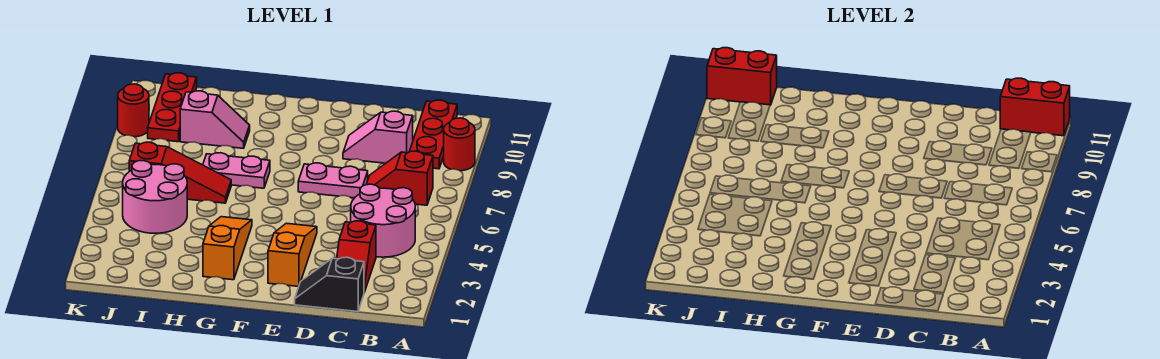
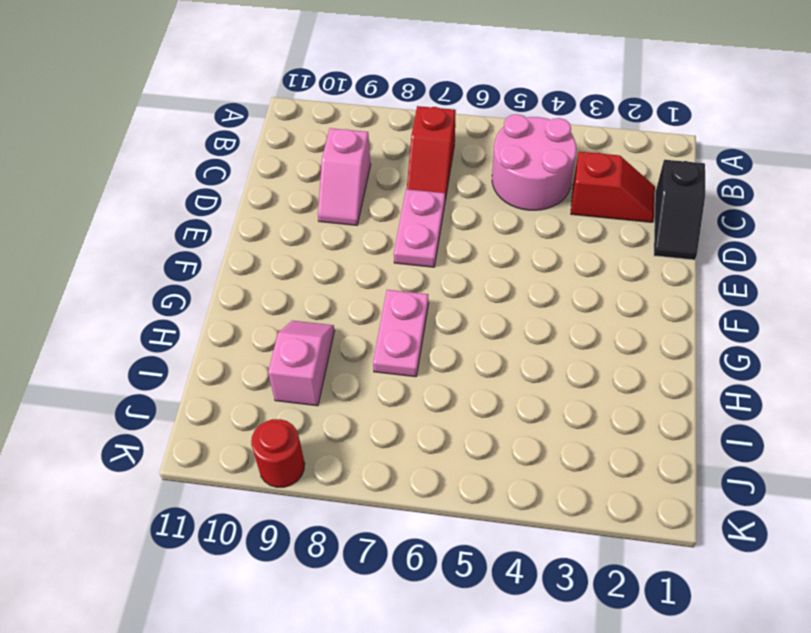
none -> red 1x1 round brick [444,118,475,171]
none -> red 1x3 plate [409,100,457,169]
none -> orange 1x3 slope [268,223,317,287]

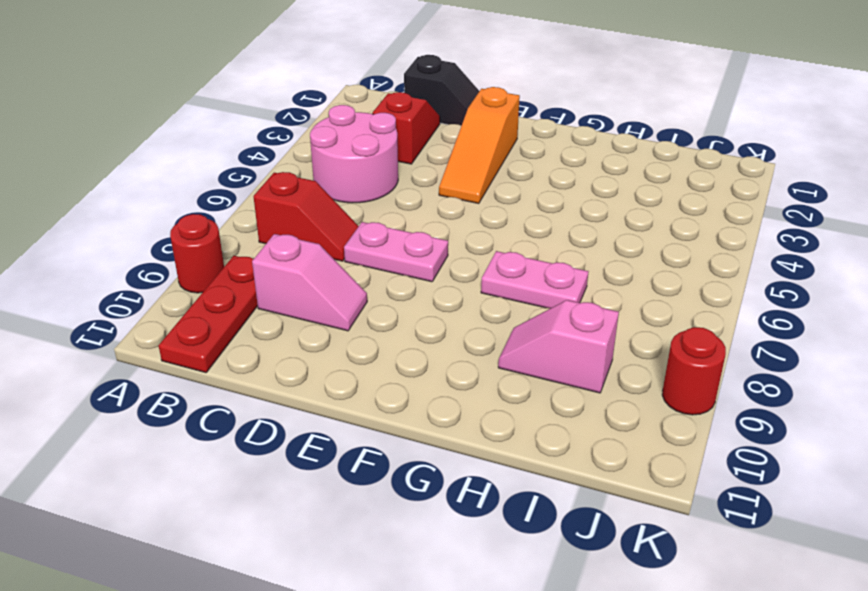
none -> orange 1x3 slope [203,217,252,280]
none -> red 1x3 slope [129,142,231,203]
none -> pink 2x2 round brick [123,161,187,233]

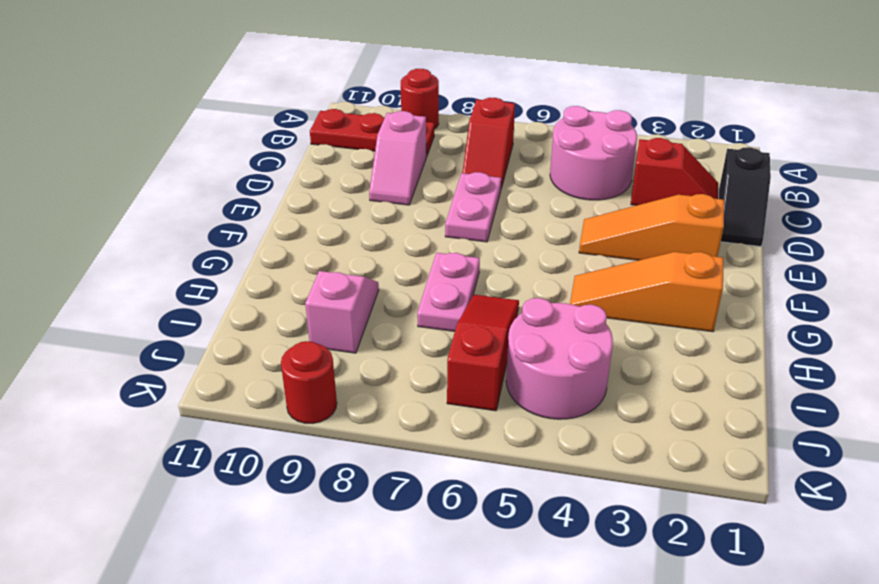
none -> red 1x3 plate [148,73,197,142]
none -> red 1x2 brick [1000,78,1070,136]
none -> red 1x2 brick [707,48,777,105]

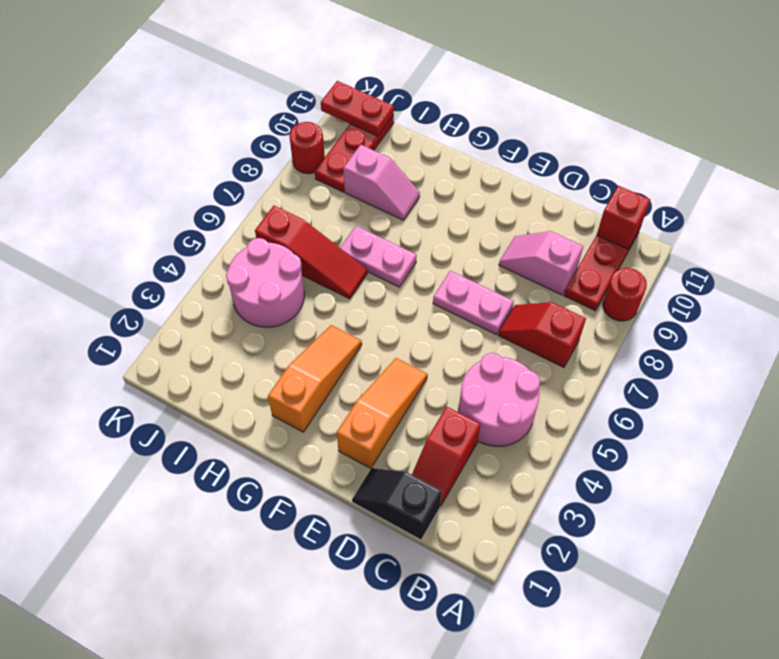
red 1x1 brick [597,186,650,249] -> red 1x2 brick [1000,78,1070,136]
red 1x2 plate [321,81,394,136] -> red 1x2 brick [707,48,777,105]

